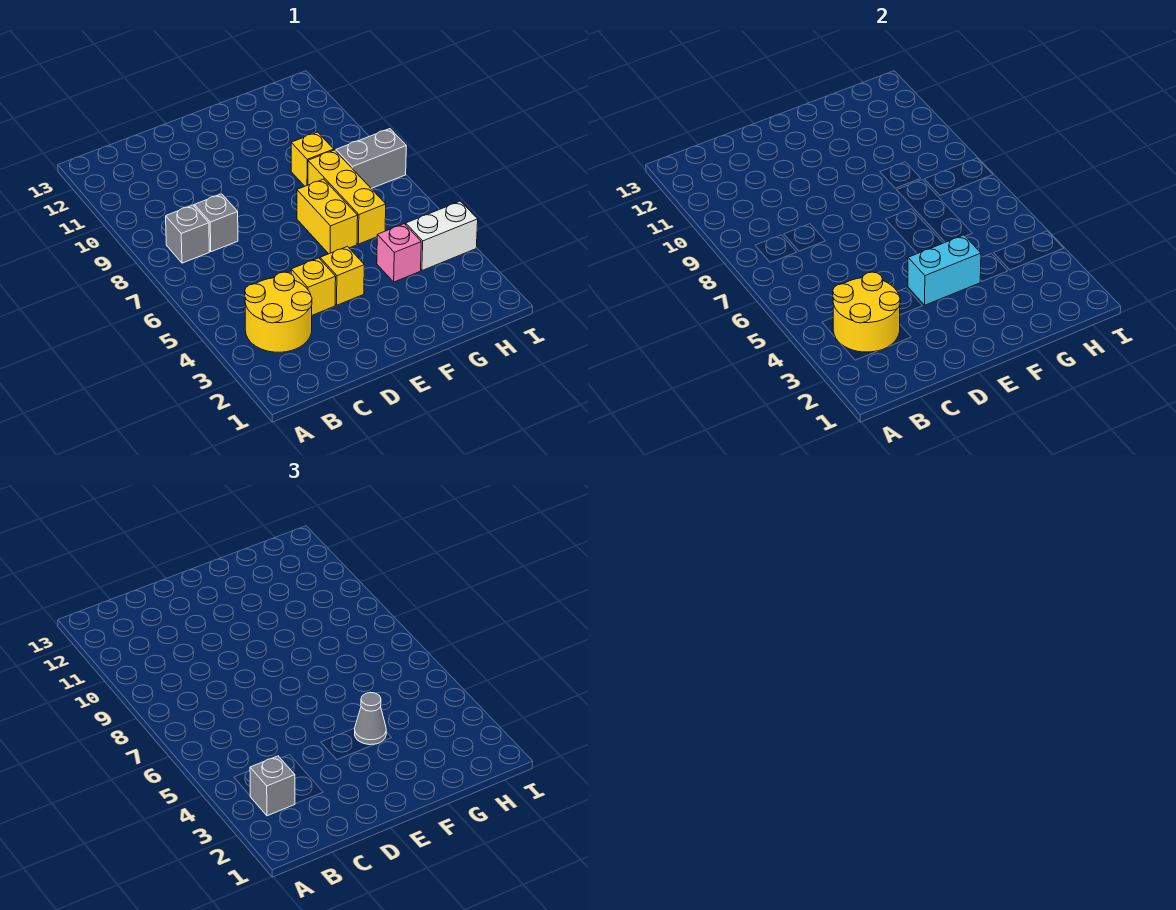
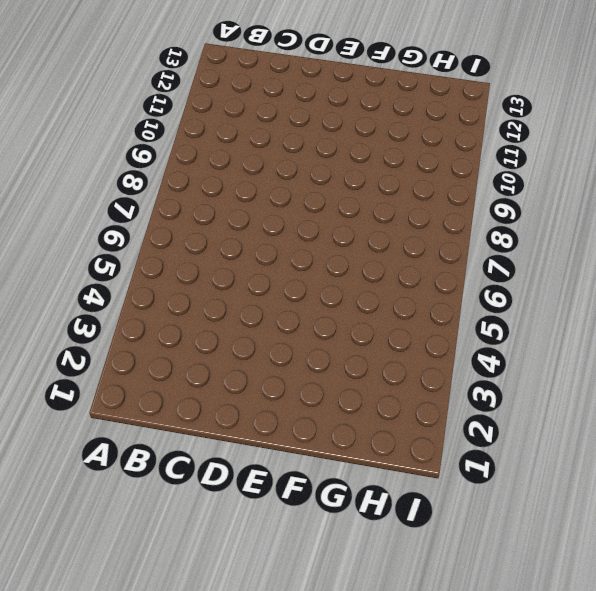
none -> yellow 2x2 round brick [245,272,312,352]
none -> grey 1x1 brick [166,205,209,263]
none -> grey 1x1 brick [194,194,238,252]

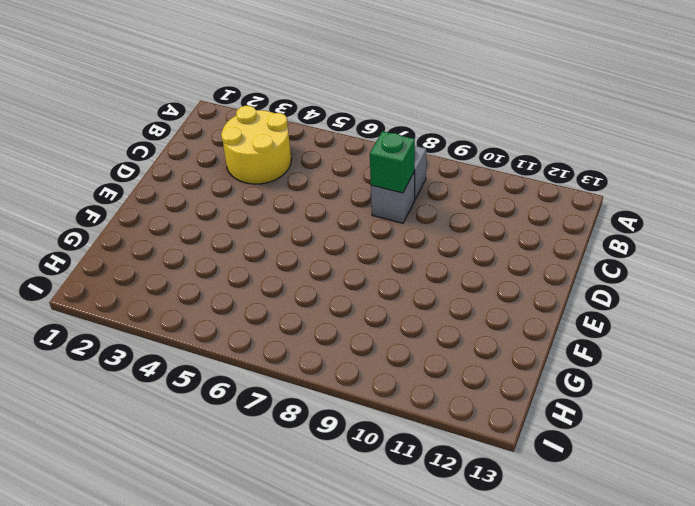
green 1x1 brick [370,131,415,193] -> none
none -> yellow 1x1 brick [291,258,336,315]
none -> yellow 1x1 brick [320,247,364,305]
none -> yellow 1x2 brick [297,179,358,254]

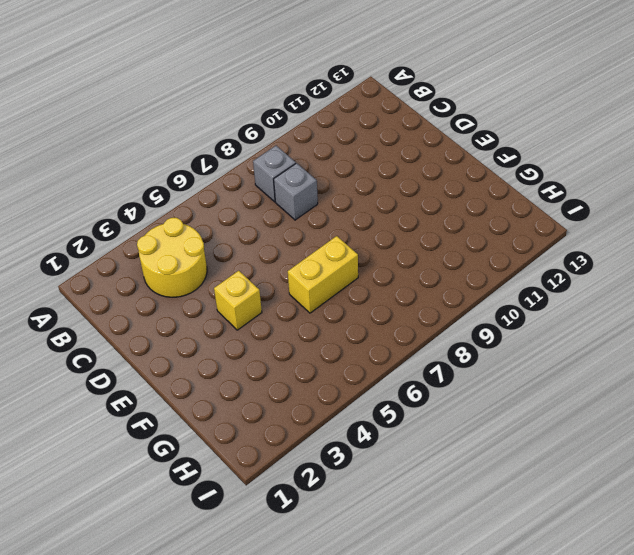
none -> yellow 1x1 brick [291,258,336,315]
none -> pink 1x1 brick [377,224,421,282]
none -> yellow 1x3 brick [308,150,386,244]

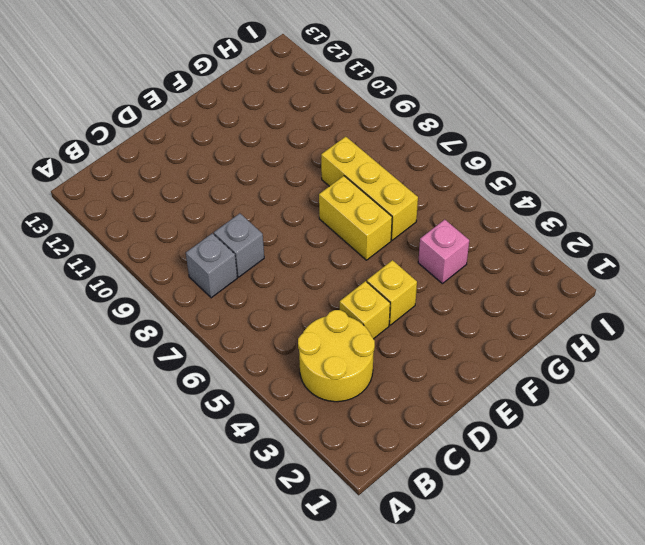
none -> yellow 1x1 brick [291,132,334,186]
none -> white 1x2 brick [406,201,478,271]
none -> grey 1x2 brick [336,129,406,188]

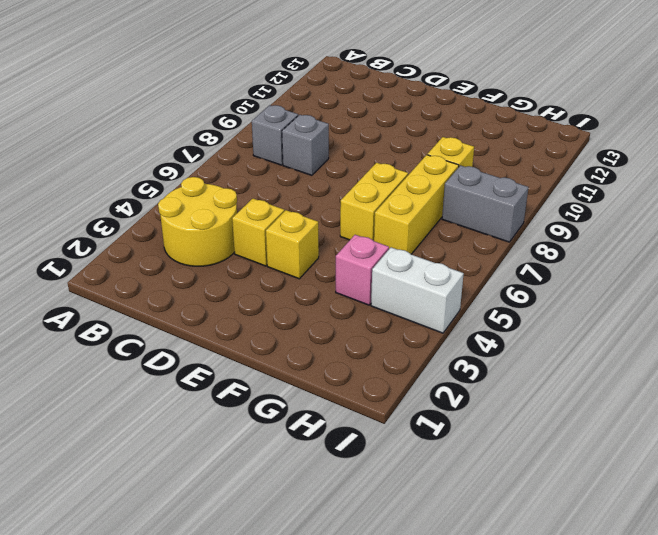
none -> yellow 2x2 round brick [833,272,900,352]
none -> cyan 1x2 brick [908,235,981,305]
none -> grey 1x1 brick [250,756,295,816]

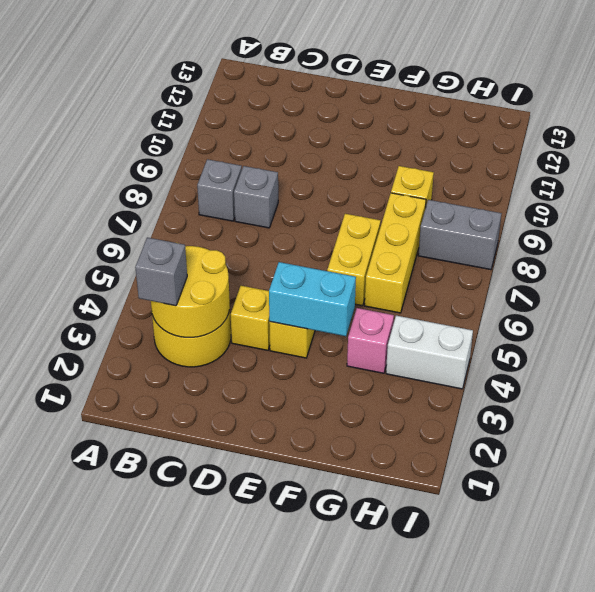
none -> grey 1x1 cone [355,692,386,745]

